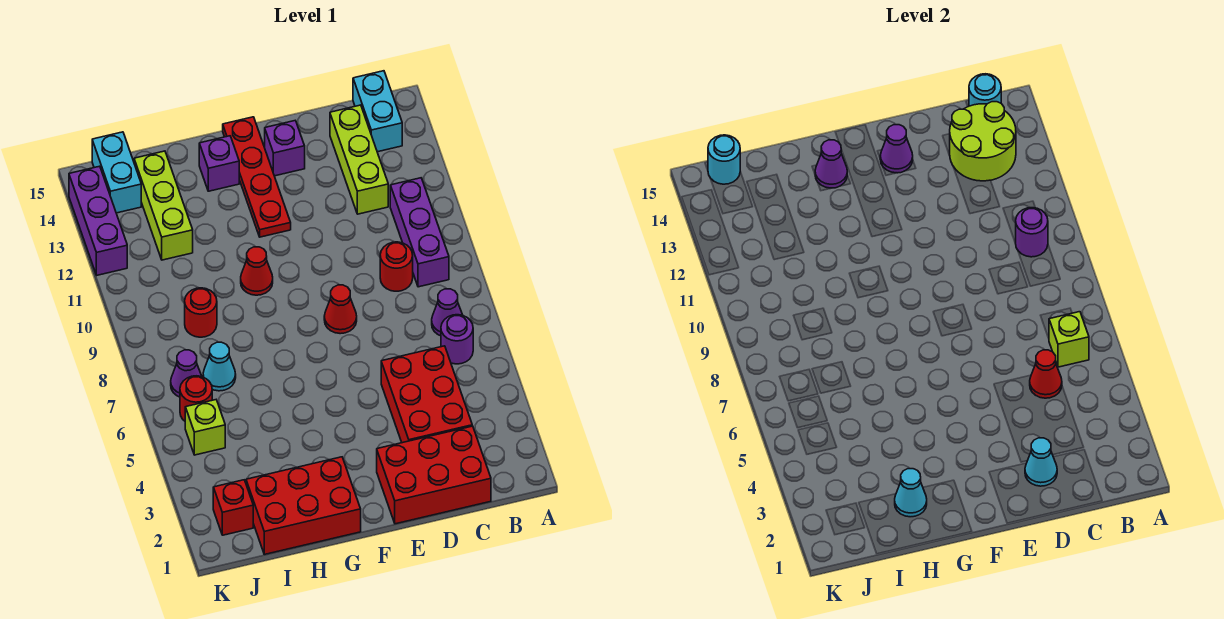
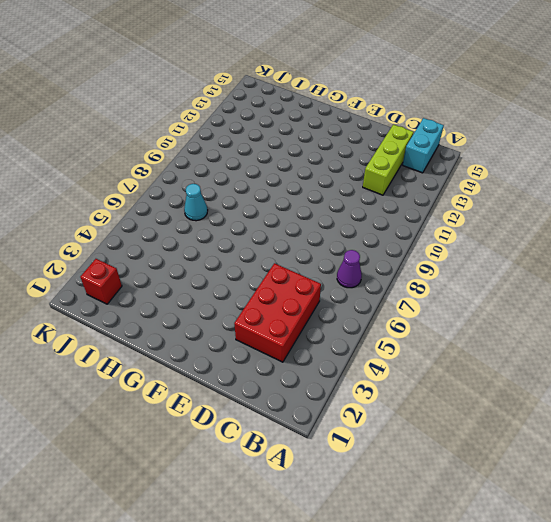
none -> purple 1x1 round brick [441,315,473,364]
none -> purple 1x3 brick [390,178,449,287]
none -> red 2x3 brick [377,426,491,524]
none -> red 1x1 round brick [380,242,413,291]

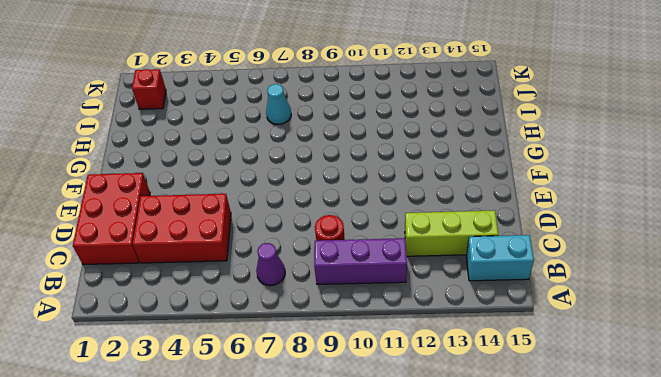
none -> purple 1x1 round brick [441,315,473,364]
none -> red 1x1 cone [324,285,357,334]
none -> purple 1x1 brick [265,121,305,176]
none -> red 1x4 plate [223,117,291,237]

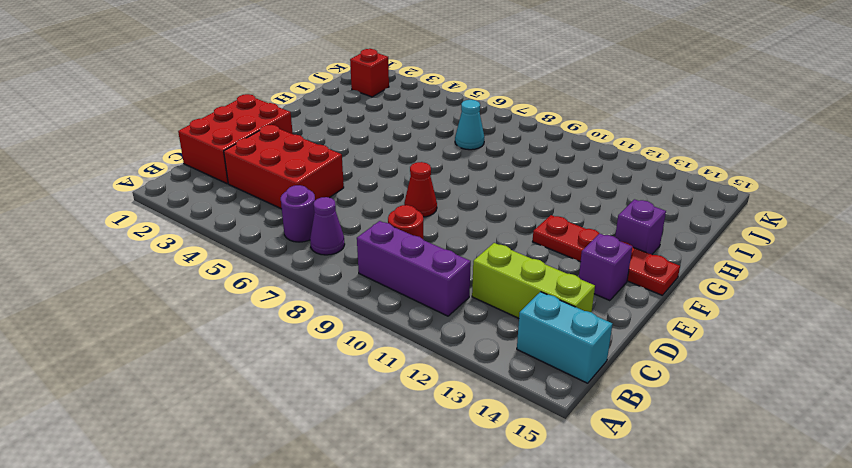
none -> red 2x3 brick [246,457,361,554]
none -> red 1x1 cone [241,247,273,295]
none -> red 1x1 round brick [185,288,217,337]
none -> lime 1x3 brick [134,151,193,260]

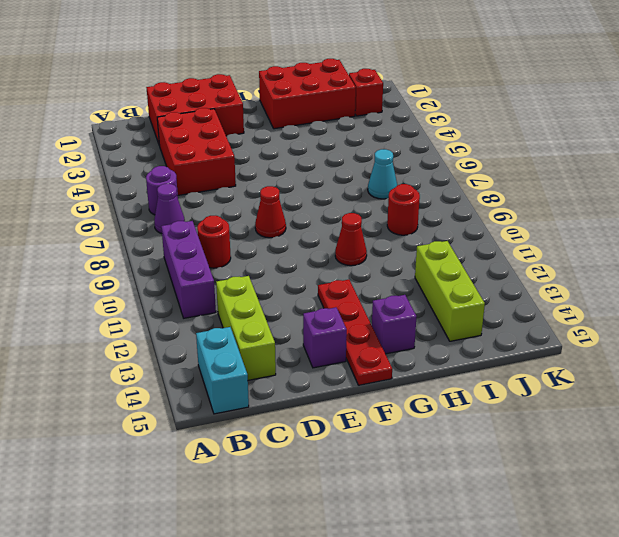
none -> lime 1x1 brick [185,400,225,455]
none -> red 1x1 round brick [180,376,212,421]
none -> purple 1x1 cone [171,350,202,397]
none -> cyan 1x2 brick [92,132,141,213]

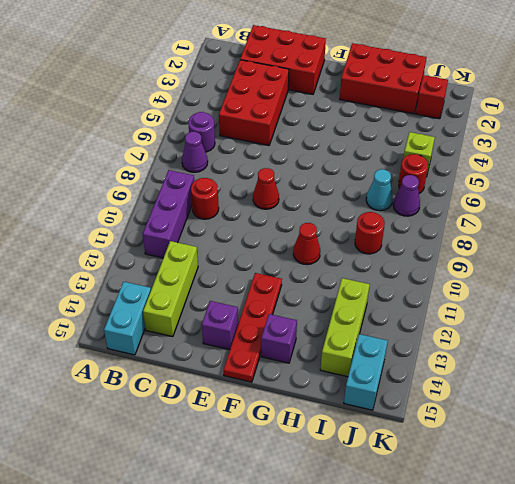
none -> purple 1x3 brick [69,166,127,275]
none -> lime 1x1 brick [1049,312,1089,367]
none -> purple 1x1 round brick [1016,208,1048,257]
none -> lime 2x2 round brick [950,102,1016,181]

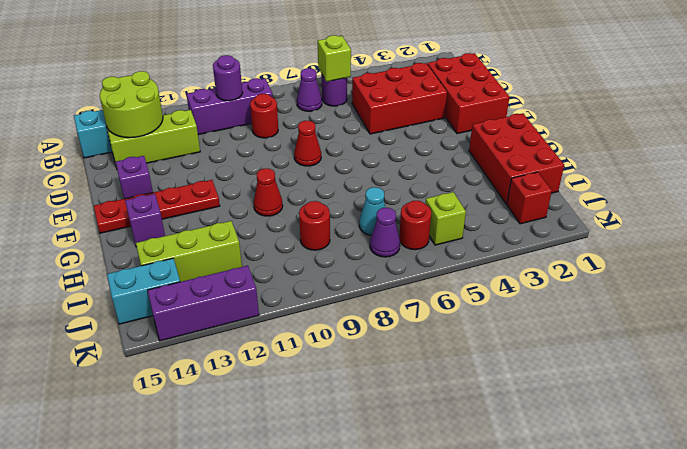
none -> cyan 1x1 round brick [969,74,1001,106]
none -> red 1x1 cone [1030,350,1062,398]
none -> cyan 1x1 cone [1025,438,1057,486]
none -> purple 1x1 cone [880,125,913,173]

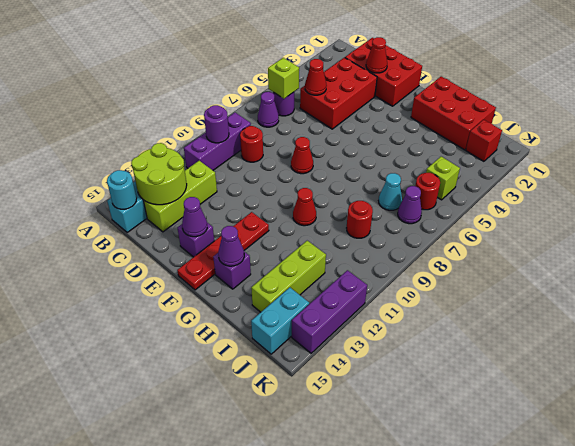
red 1x1 cone [366,37,387,73] -> cyan 1x1 cone [1025,438,1057,486]
none -> cyan 1x1 cone [895,469,927,517]
none -> cyan 1x1 round brick [708,135,740,184]

